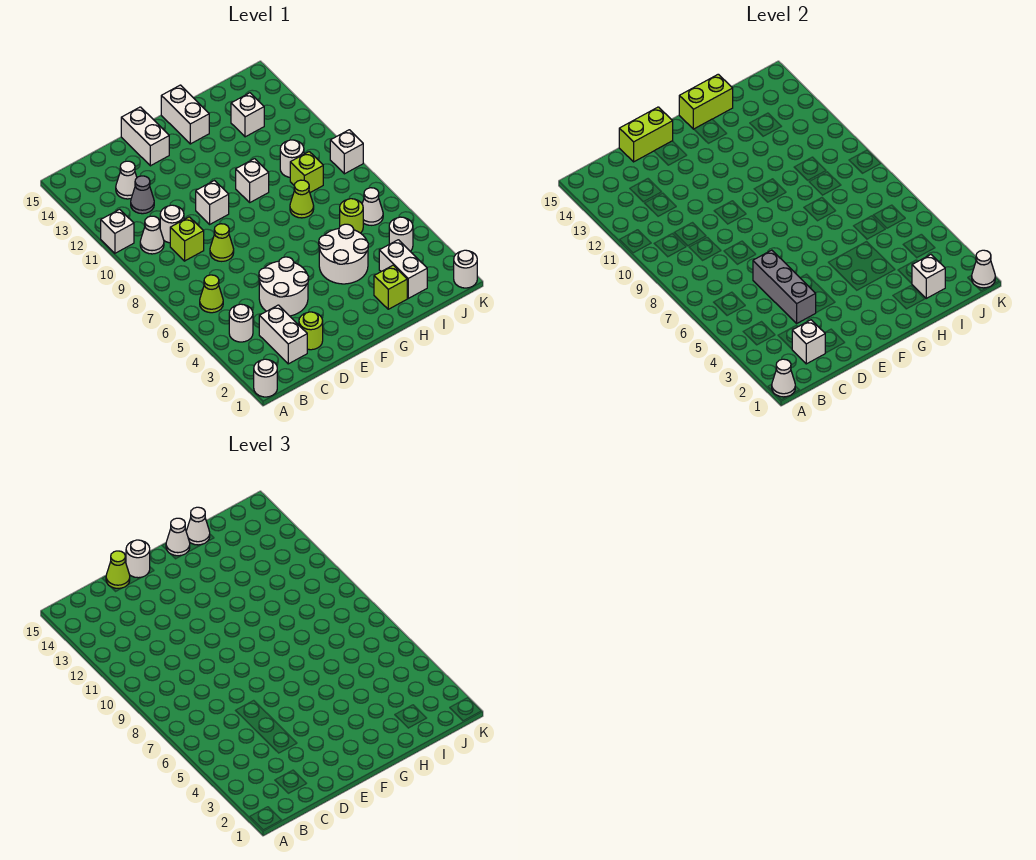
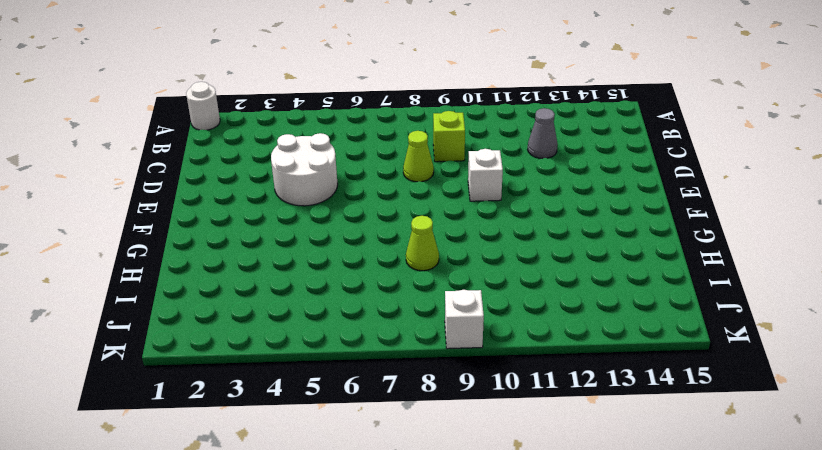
none -> white 1x1 brick [101,209,134,253]
none -> white 1x1 round brick [229,304,253,342]
none -> lime 1x1 cone [200,275,223,313]
none -> white 1x1 cone [140,216,164,254]

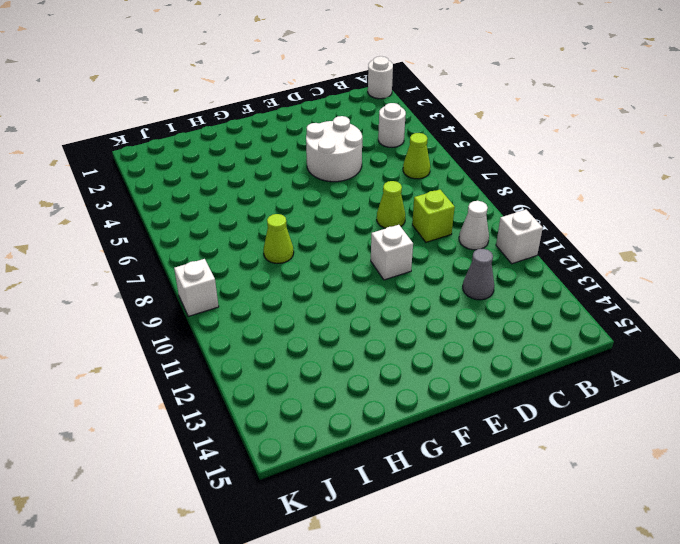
none -> white 1x2 brick [259,305,307,364]
none -> white 1x1 round brick [160,205,184,243]
none -> white 1x1 cone [116,161,137,199]
none -> lime 1x1 round brick [299,312,323,350]

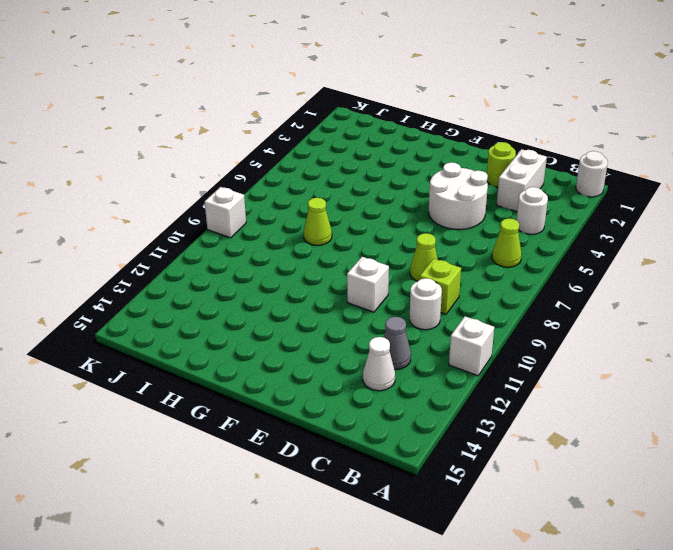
none -> white 1x1 cone [140,216,164,254]
none -> white 1x2 brick [121,107,169,166]
none -> white 2x2 round brick [319,224,368,284]
none -> white 1x1 brick [236,159,269,202]

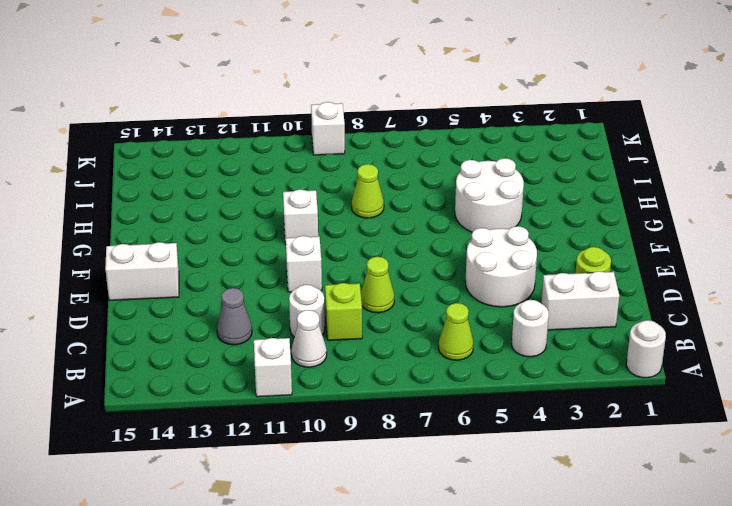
none -> white 1x1 cone [116,161,137,199]
none -> white 1x2 brick [161,85,209,144]
none -> lime 1x1 brick [374,265,407,309]
none -> white 1x2 brick [379,240,427,298]

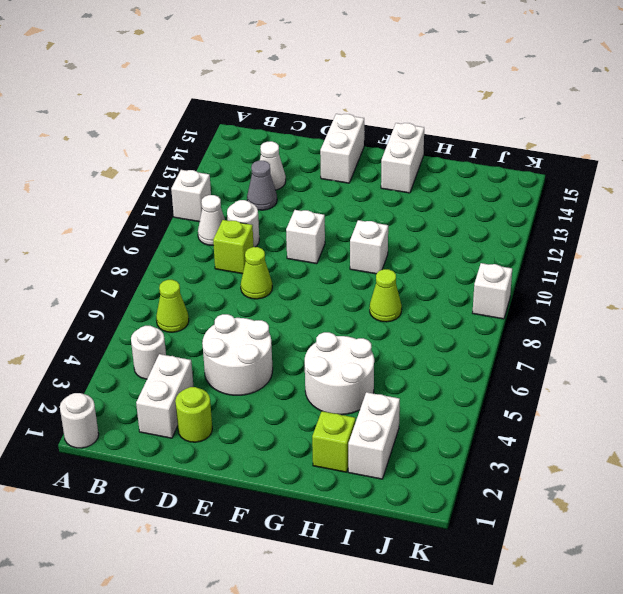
none -> lime 1x1 round brick [340,199,363,233]
none -> lime 1x1 brick [290,152,323,193]
none -> white 1x1 round brick [280,140,304,177]
none -> white 1x1 brick [231,93,264,137]

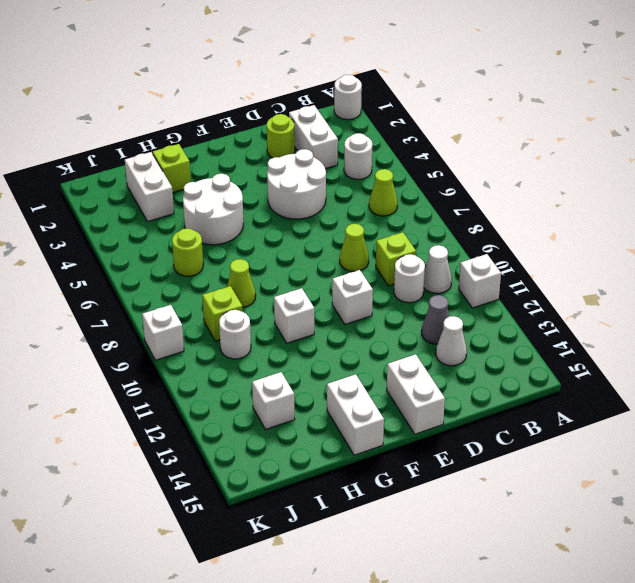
none -> white 1x1 round brick [389,217,413,251]
none -> white 1x1 cone [362,188,383,225]
none -> white 1x1 round brick [454,250,477,288]
none -> white 1x1 cone [772,359,795,397]

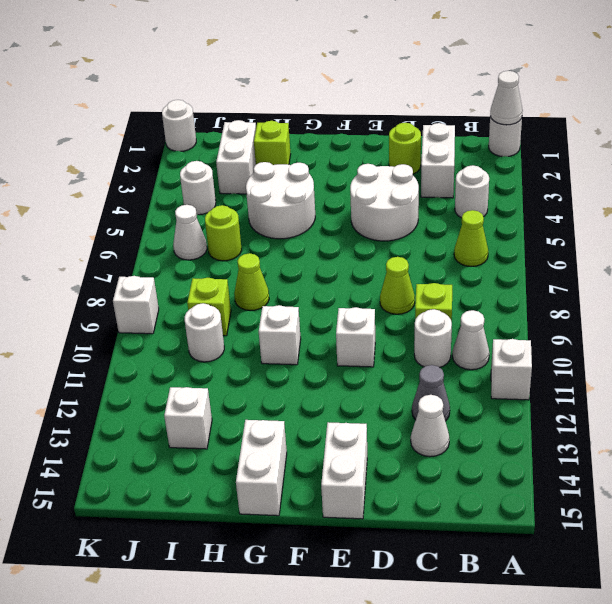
none -> white 1x1 brick [792,320,825,364]
none -> grey 1x3 brick [753,250,816,323]
none -> lime 1x2 brick [619,107,673,162]
none -> lime 1x2 brick [679,74,733,129]

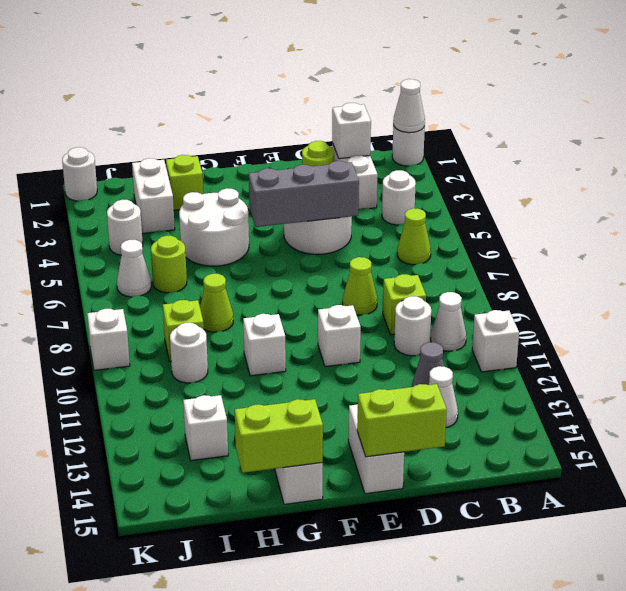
grey 1x3 brick [249,161,359,227] -> grey 1x3 brick turned to [753,250,816,323]
none -> white 1x1 brick [912,255,945,298]
none -> white 1x1 cone [972,250,995,288]
none -> lime 1x1 cone [106,551,130,588]
none -> white 1x1 round brick [126,540,150,578]

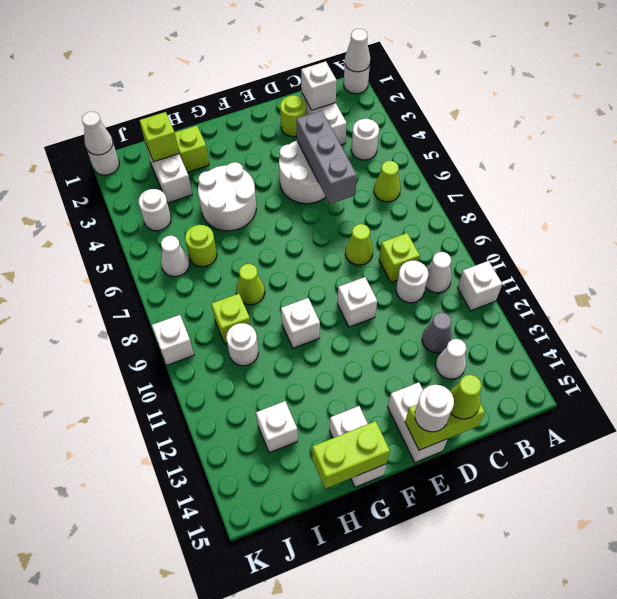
lime 1x1 brick [139,112,179,162] -> white 1x1 brick [912,255,945,298]
none -> white 1x1 cone [166,518,190,556]
none -> white 1x1 cone [186,507,210,545]

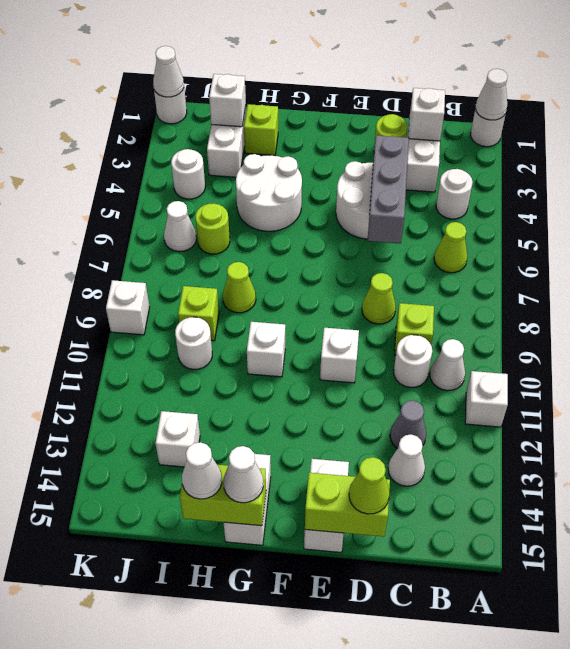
none -> white 1x1 round brick [126,540,150,578]

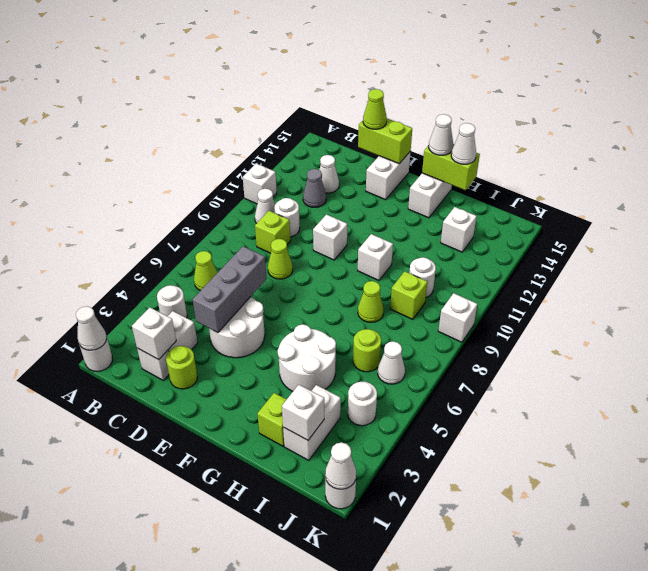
none -> white 1x1 round brick [126,540,150,578]

